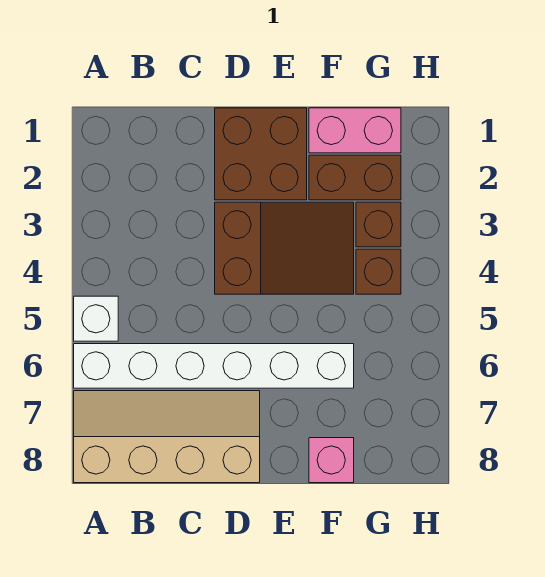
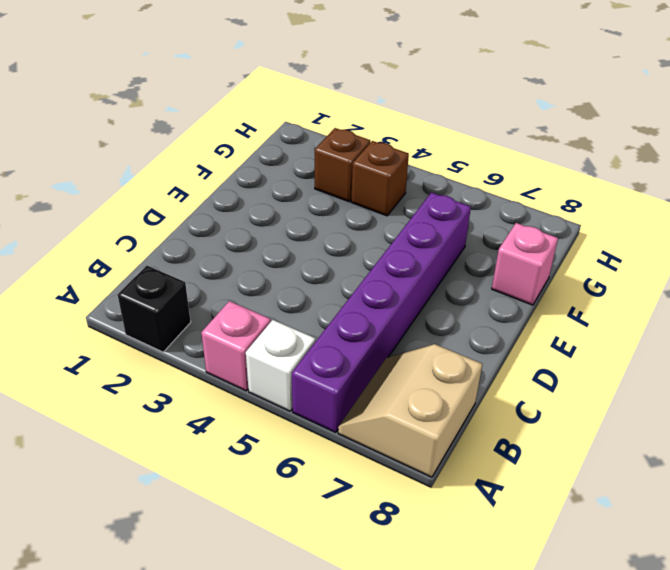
black 1x1 brick [117,266,191,352] -> none
pink 1x1 brick [201,301,271,391] -> none
purple 1x6 brick [292,193,471,433] -> white 1x6 brick [74,344,354,388]
tan 2x2 slope [338,344,482,477] -> tan 2x4 slope [74,391,260,483]
none -> brown 2x2 brick [215,108,307,200]
none -> brown 2x3 slope [215,202,354,294]

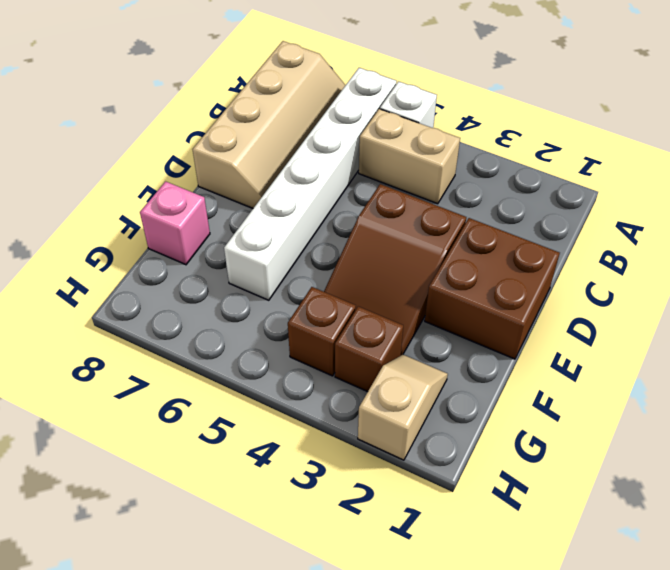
tan 1x2 brick [359,109,460,204] -> none
tan 1x2 slope [358,355,448,460] -> brown 1x2 brick [309,155,401,200]
none -> pink 1x2 brick [309,108,401,153]

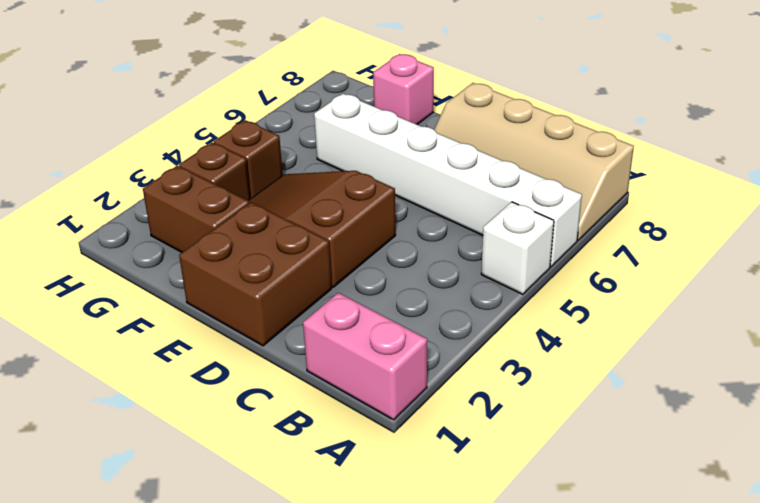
pink 1x2 brick [303,293,427,420] -> pink 1x2 brick moved to [309,108,401,153]

